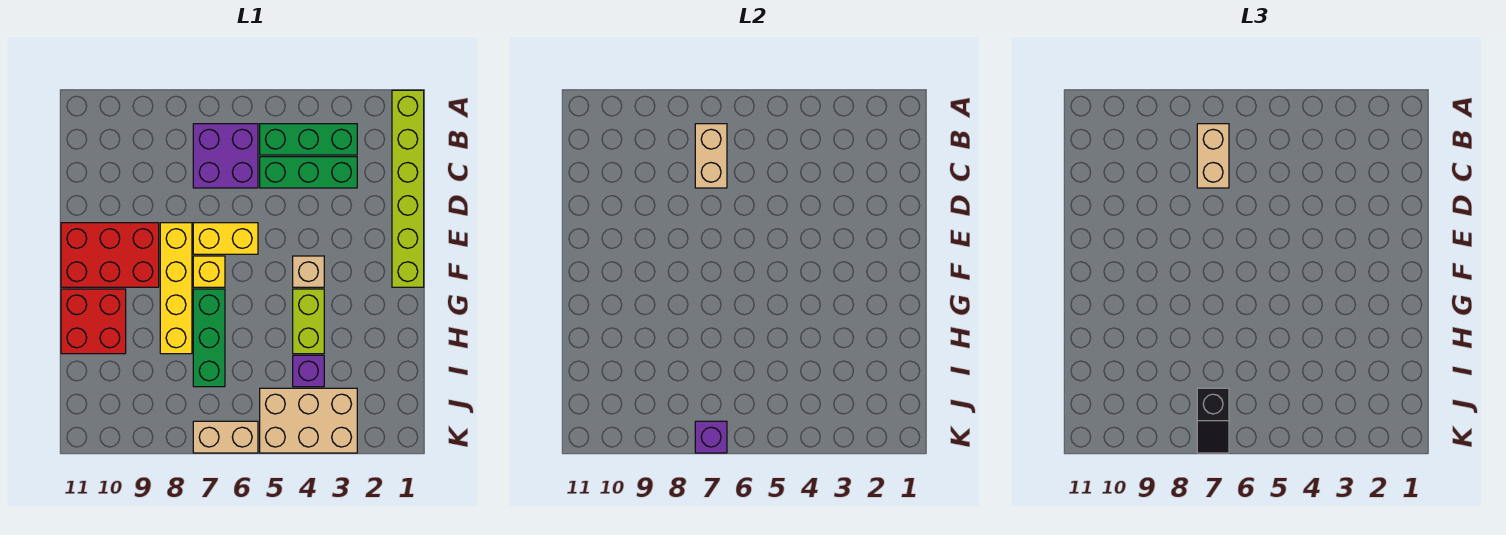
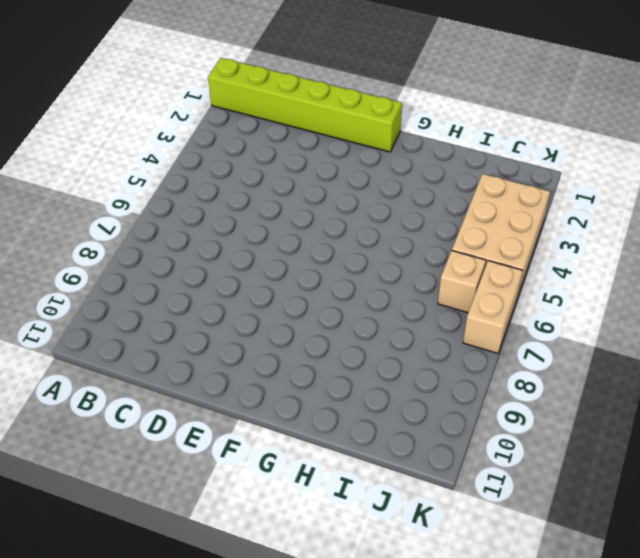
tan 1x1 brick [438,251,486,313] -> tan 1x1 brick moved to [293,256,324,287]
none -> green 1x3 brick [260,124,357,155]
none -> purple 2x2 brick [193,124,258,188]
none -> green 1x3 brick [260,157,357,188]

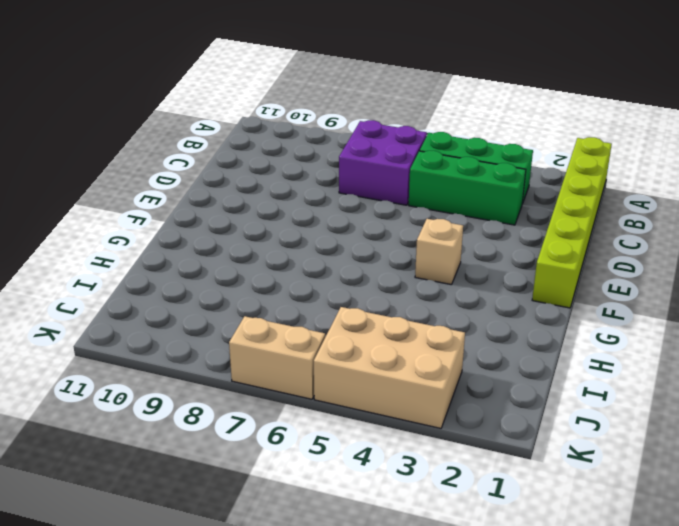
none -> yellow 1x2 brick [193,223,258,254]
none -> yellow 1x4 brick [160,223,192,354]
none -> red 2x3 brick [61,223,159,287]

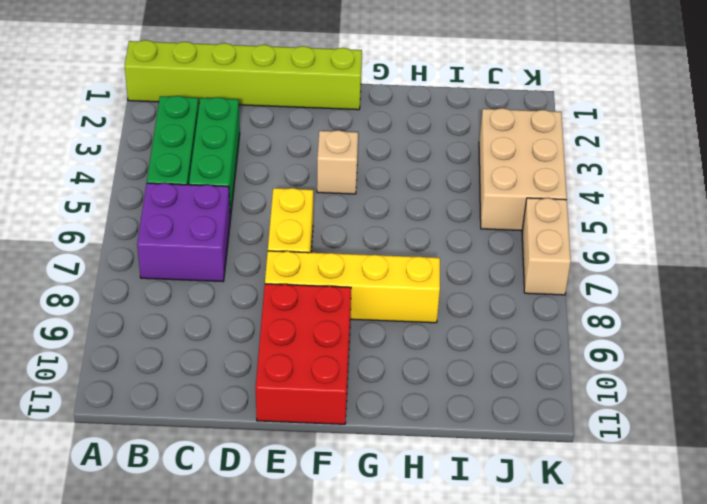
none -> yellow 1x1 brick [193,256,225,287]
none -> lime 1x2 brick [293,289,324,354]
none -> green 1x3 brick [193,289,225,387]

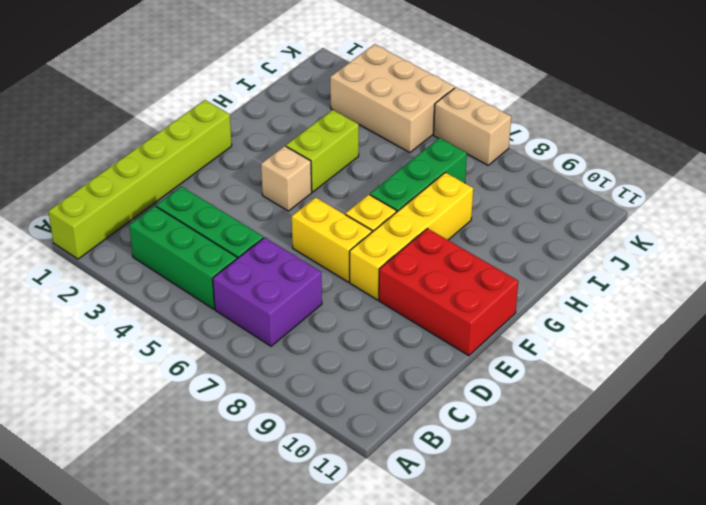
none -> red 2x2 brick [61,289,126,354]
none -> purple 1x1 brick [293,355,324,387]
none -> tan 1x2 brick [695,124,727,188]

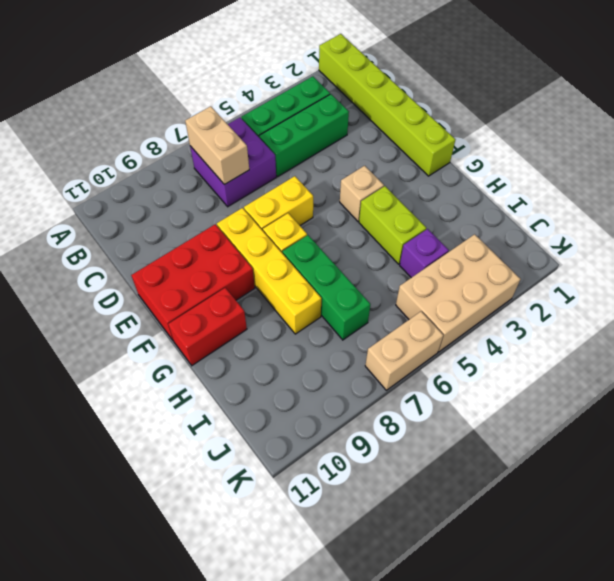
red 1x2 brick [168,288,247,365] -> red 2x2 brick [61,289,126,354]
none -> purple 1x1 brick [695,421,727,453]
none -> tan 1x2 brick [1197,124,1229,188]
none -> black 1x2 slope [1197,388,1229,453]

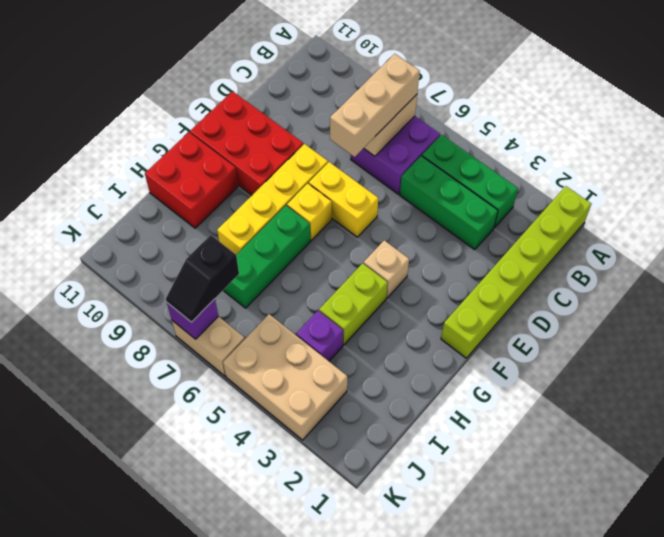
tan 1x3 brick [330,54,420,157] -> tan 1x2 brick [1197,124,1229,188]

